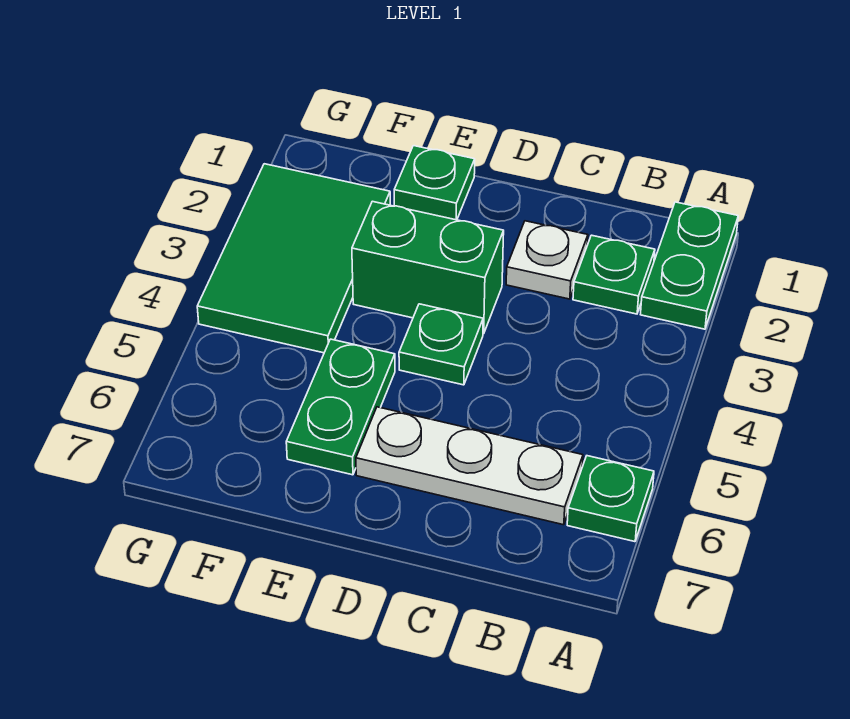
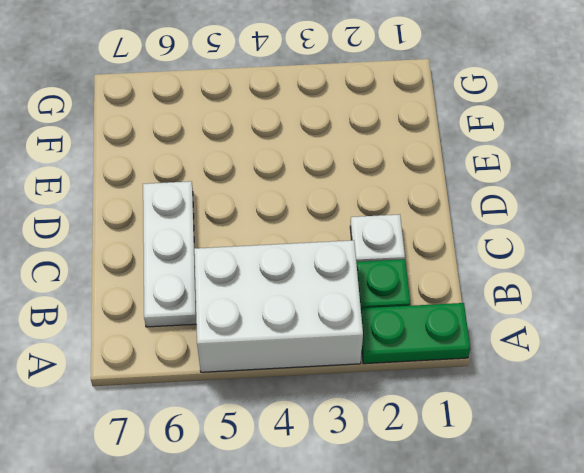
white 2x3 brick [194,240,363,372] -> none
none -> green 1x1 plate [567,456,654,542]
none -> green 1x2 brick [352,201,504,334]

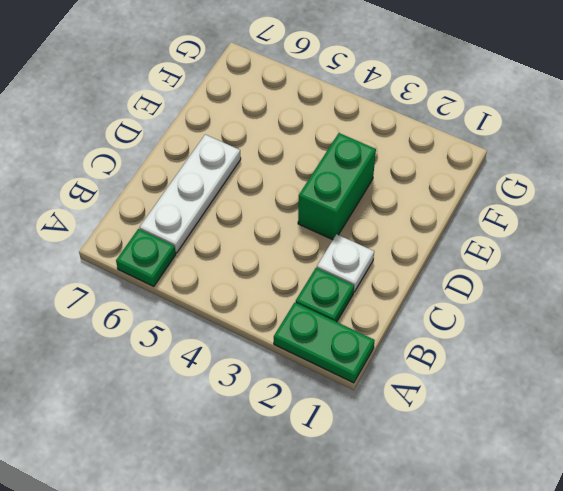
none -> green 1x1 plate [399,304,483,385]
none -> green 1x1 plate [394,146,475,220]

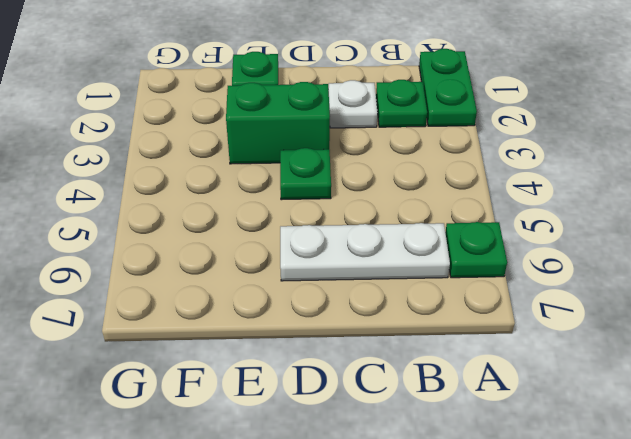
none -> green 1x2 plate [286,339,395,475]
none -> green 2x3 tile [197,164,390,353]

